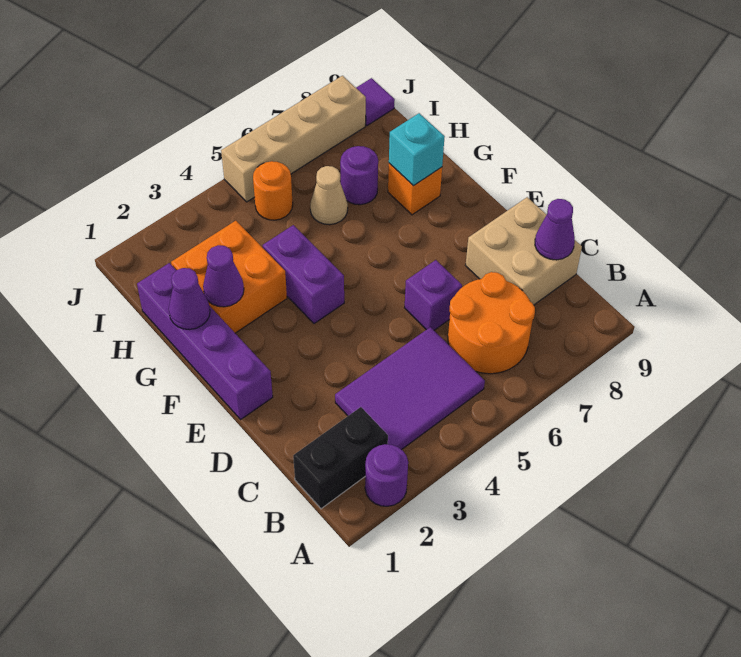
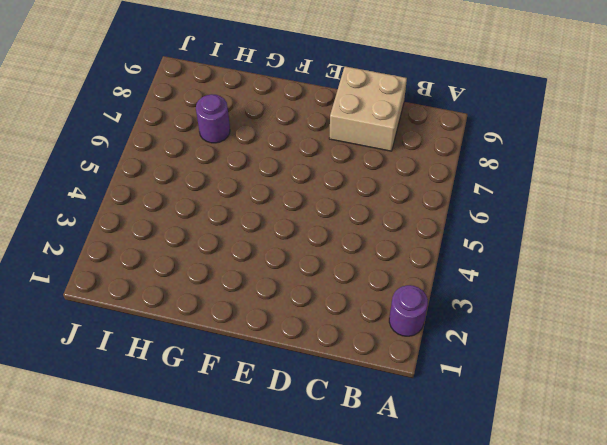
none -> black 1x2 brick [293,407,388,509]
none -> purple 2x3 tile [335,327,485,450]
none -> orange 2x2 round brick [448,272,535,374]

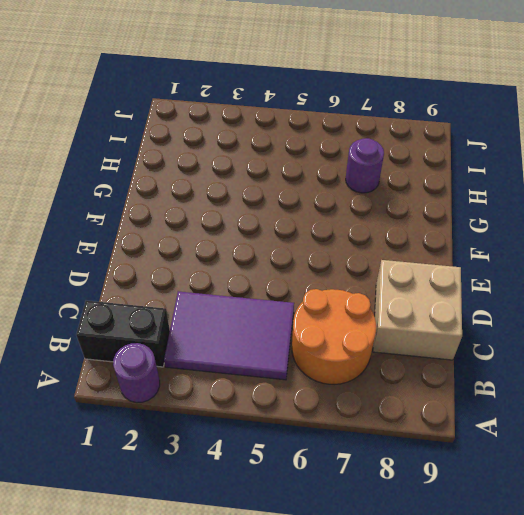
none -> purple 1x1 brick [405,260,462,330]
none -> purple 1x4 brick [137,263,273,419]
none -> purple 1x2 brick [263,225,344,324]

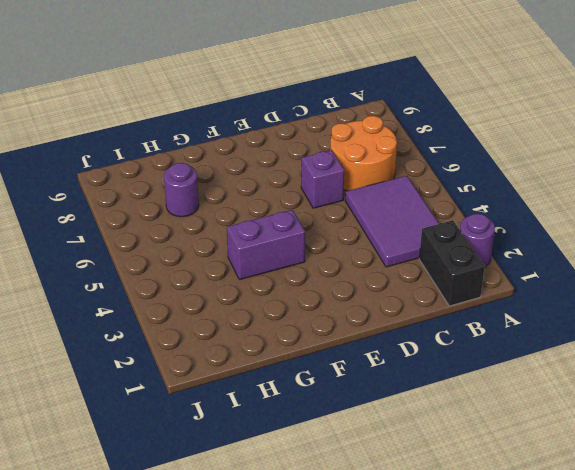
none -> tan 2x2 brick [465,197,582,305]
none -> purple 1x4 brick [137,263,273,419]
none -> orange 2x2 brick [171,221,287,333]

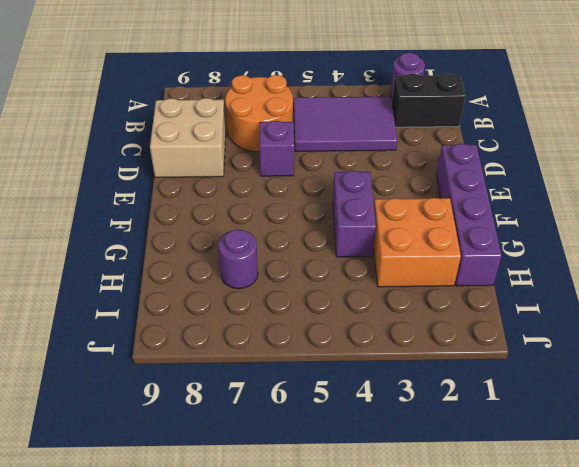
none -> orange 1x1 brick [388,163,442,215]
none -> tan 1x1 cone [310,166,348,225]
none -> orange 1x1 round brick [253,161,293,220]

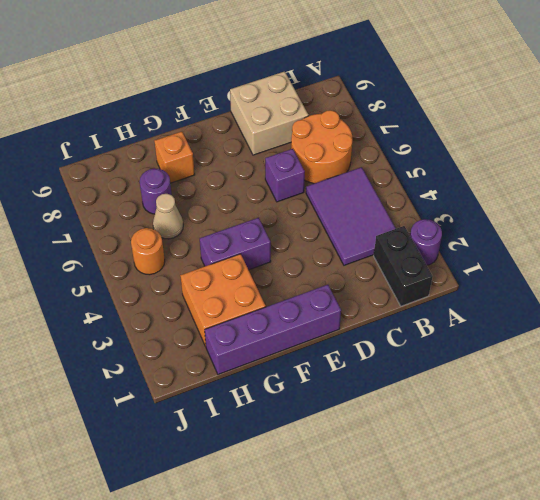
none -> tan 1x4 brick [221,76,366,202]
none -> purple 1x1 tile [356,78,395,126]
none -> purple 1x1 cone [535,199,575,260]

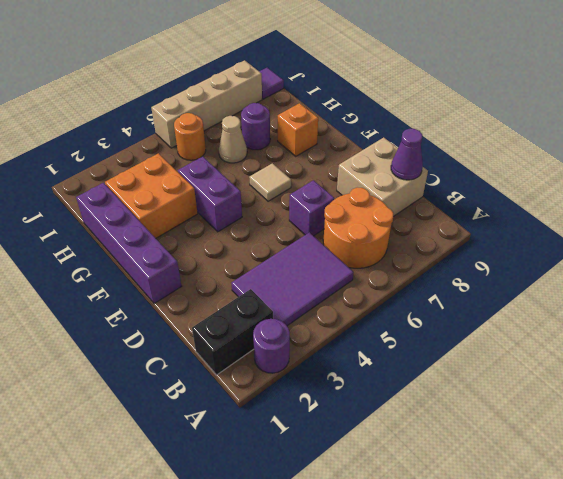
tan 1x1 tile [249,163,291,201] -> none
none -> purple 1x1 cone [169,268,210,329]
none -> purple 1x1 cone [203,245,244,307]
none -> cyan 1x1 brick [389,113,445,186]

